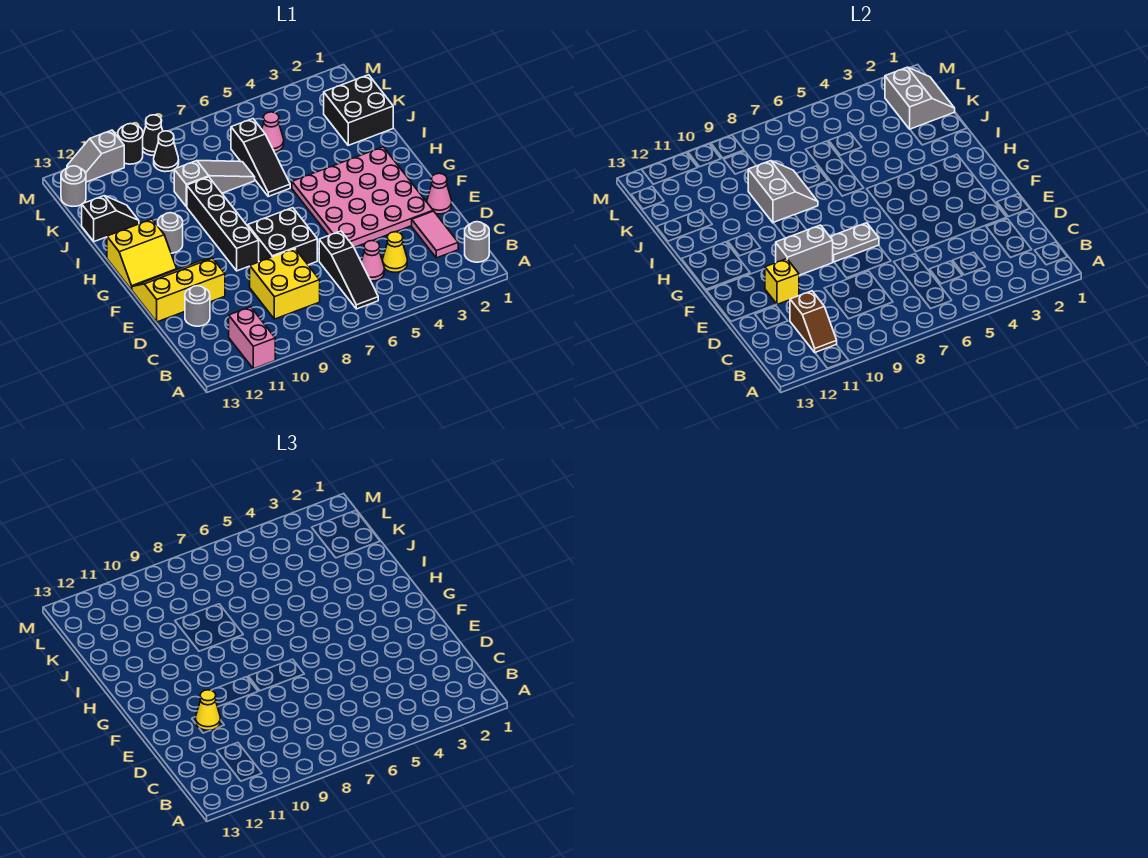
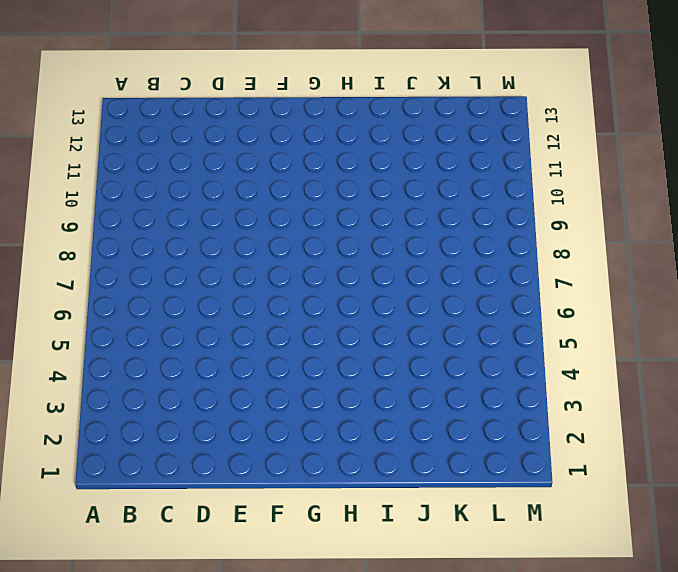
none -> pink 1x2 brick [229,307,275,369]
none -> grey 1x1 round brick [465,222,489,262]
none -> black 1x3 slope [319,231,378,309]
none -> pink 1x2 tile [412,211,458,258]

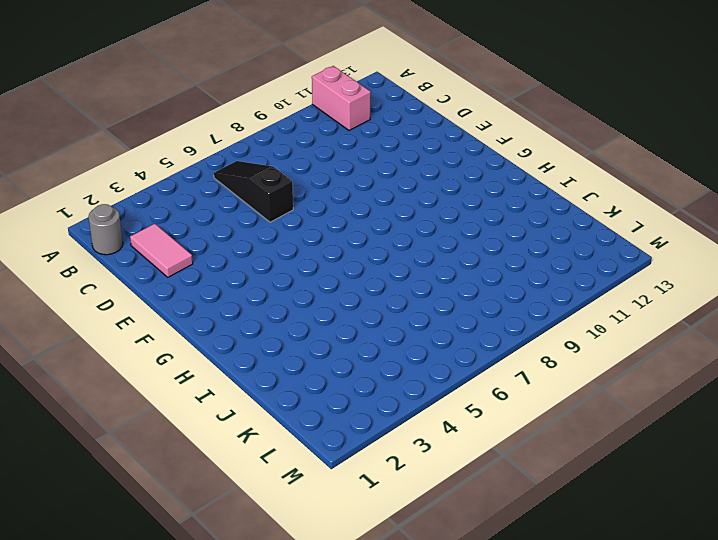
none -> yellow 1x1 cone [383,232,407,272]
none -> pink 1x1 cone [361,241,384,281]
none -> yellow 2x2 brick [250,249,320,319]
none -> grey 1x1 round brick [185,286,210,326]

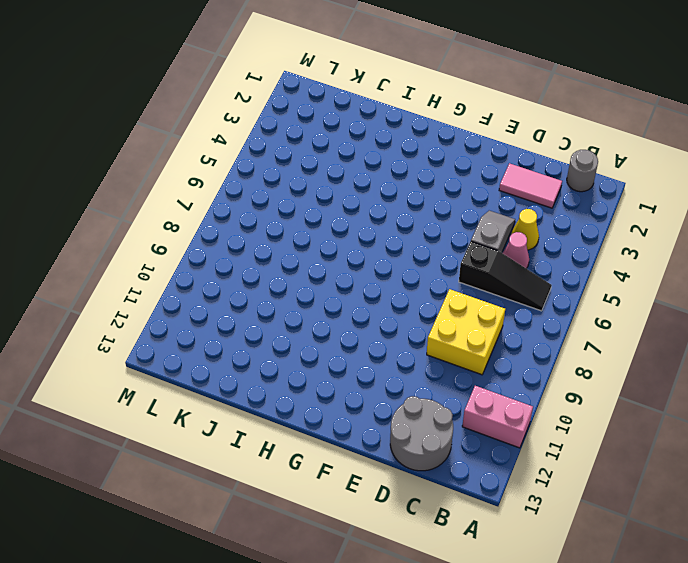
grey 2x2 round brick [390,396,453,471] -> grey 1x1 round brick [185,286,210,326]
grey 1x2 slope [471,211,515,253] -> grey 1x2 slope turned to [67,130,124,182]
none -> pink 1x1 cone [427,173,452,214]
none -> pink 4x4 plate [292,147,433,247]
none -> black 2x2 brick [248,208,317,265]
none -> yellow 2x3 slope [132,258,225,322]

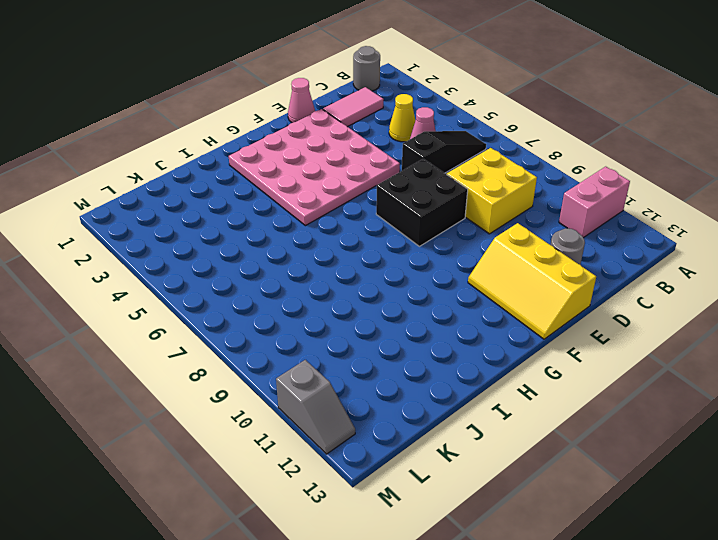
none -> black 1x4 brick [187,177,259,271]
none -> yellow 2x2 slope [107,219,177,290]
none -> grey 1x1 round brick [158,213,183,253]
none -> black 1x3 slope [231,119,290,196]

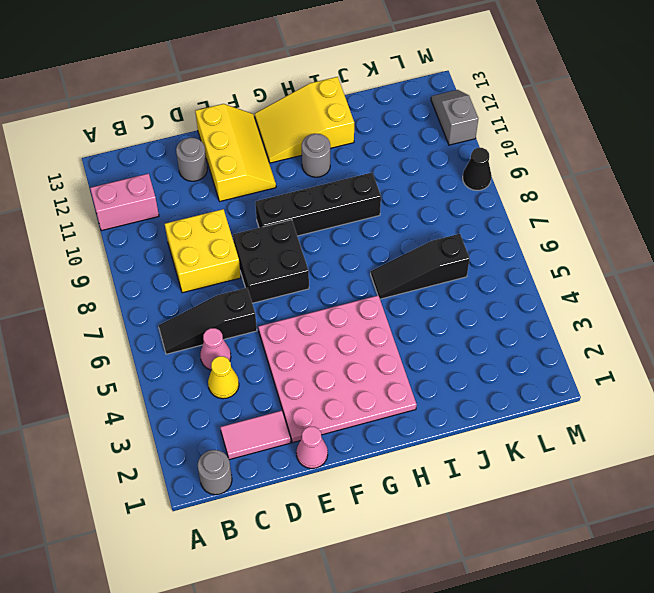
yellow 2x3 slope [255,77,354,163] -> yellow 2x2 slope [107,219,177,290]
none -> black 2x2 brick [324,75,393,145]
none -> grey 1x3 slope [174,161,255,207]
none -> black 1x2 slope [82,196,139,242]
none -> pink 1x1 cone [262,112,284,152]

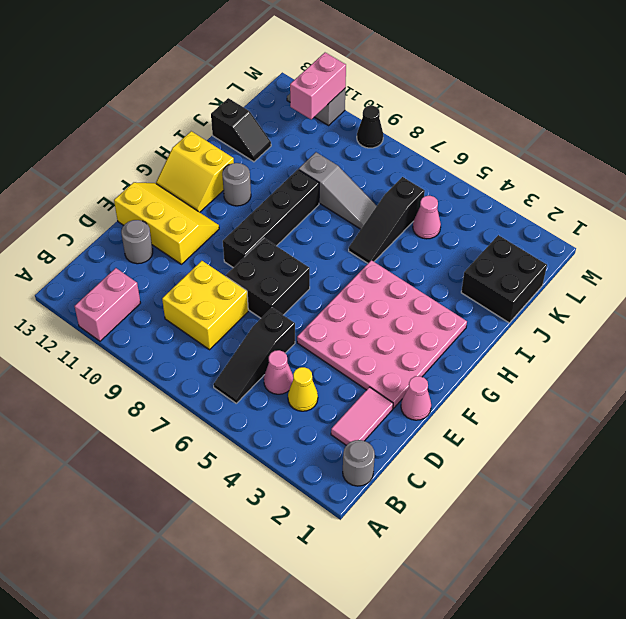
pink 1x2 brick [290,53,346,119] -> none
none -> black 1x1 cone [154,131,179,172]
none -> grey 1x1 round brick [61,166,86,206]
none -> black 1x1 round brick [118,124,143,164]
none -> brown 1x2 slope [790,291,837,352]

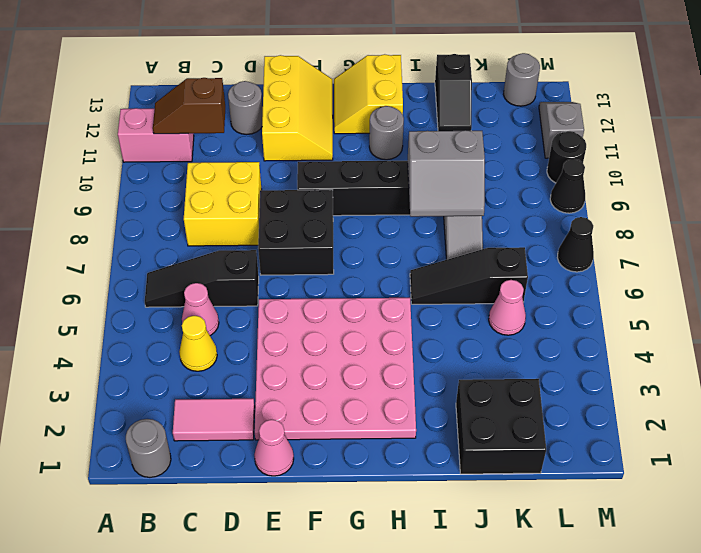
black 1x1 cone [557,217,594,272] -> black 1x1 cone moved to [154,131,179,172]
none -> yellow 1x1 brick [765,259,799,304]
none -> grey 1x2 plate [830,223,879,262]
none -> grey 1x2 brick [776,225,833,275]
none -> grey 2x2 slope [885,67,955,129]

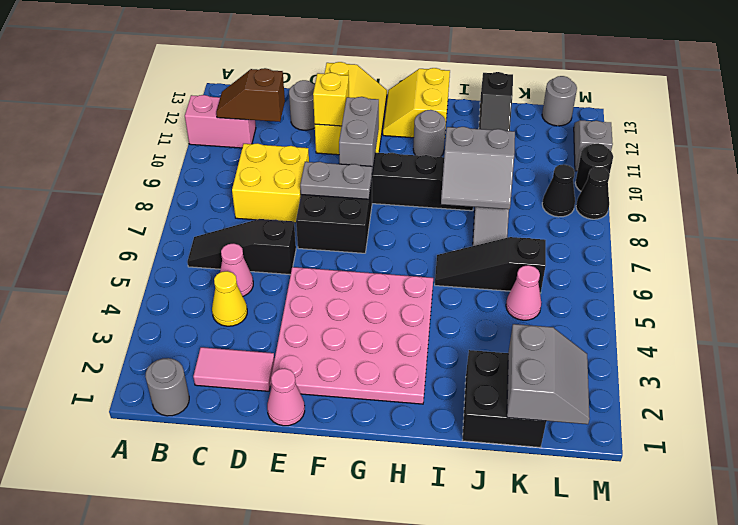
grey 1x2 plate [300,162,372,199] -> grey 1x2 plate turned to [830,223,879,262]
grey 2x2 slope [507,324,590,424] -> grey 2x2 slope turned to [885,67,955,129]
none -> yellow 1x1 cone [196,690,220,730]

